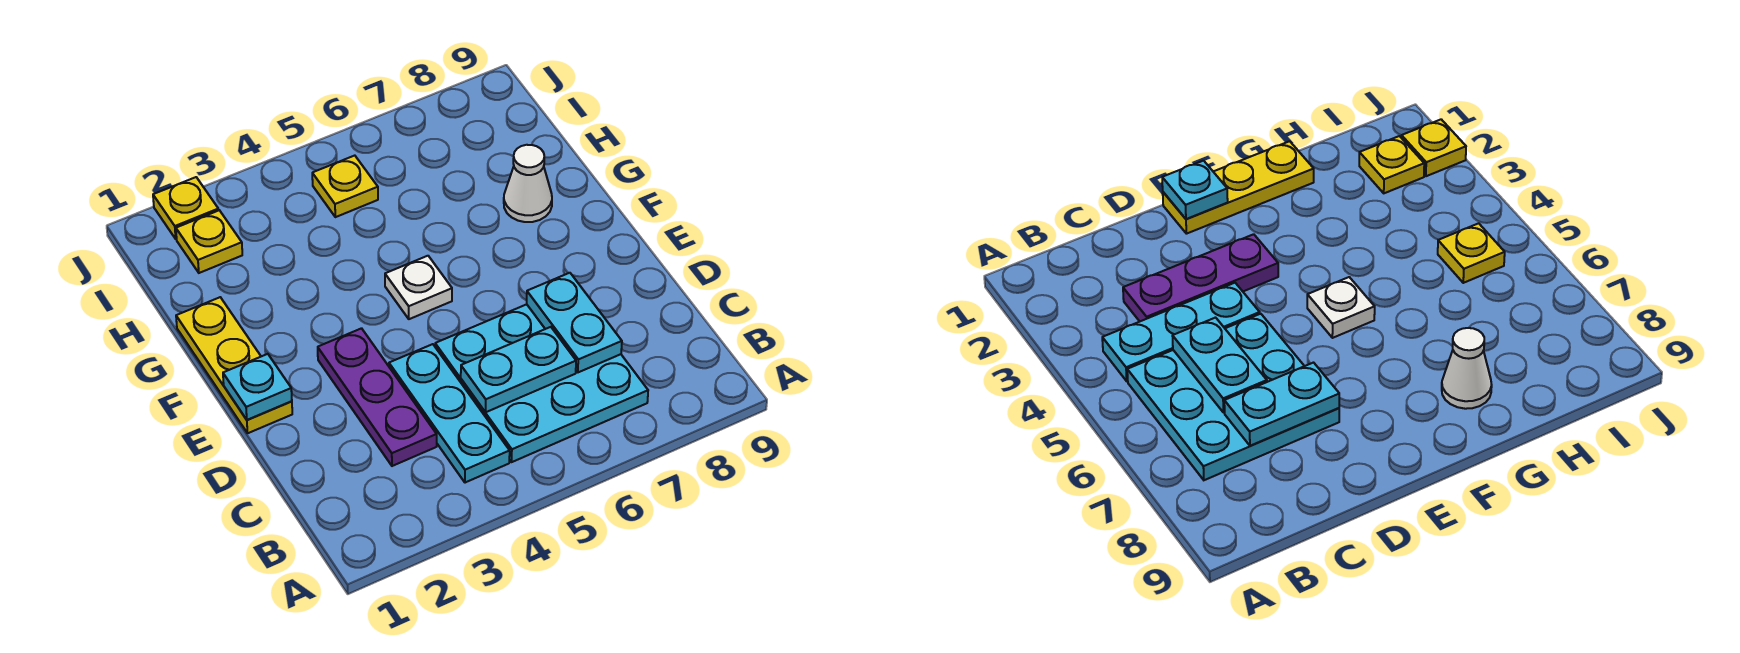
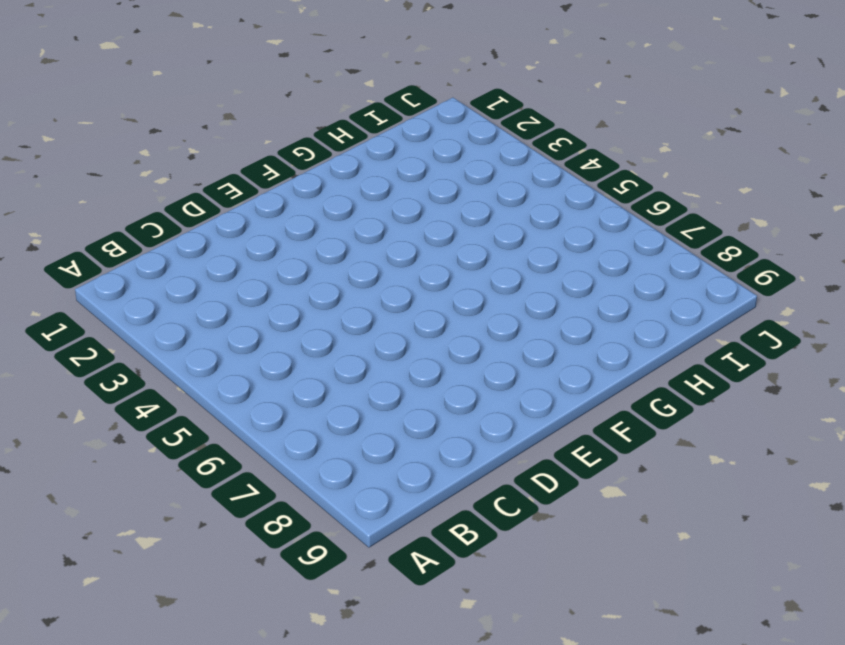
none -> cyan 1x3 plate [389,344,510,483]
none -> cyan 3x3 plate [435,304,648,462]
none -> purple 1x3 plate [318,328,437,466]

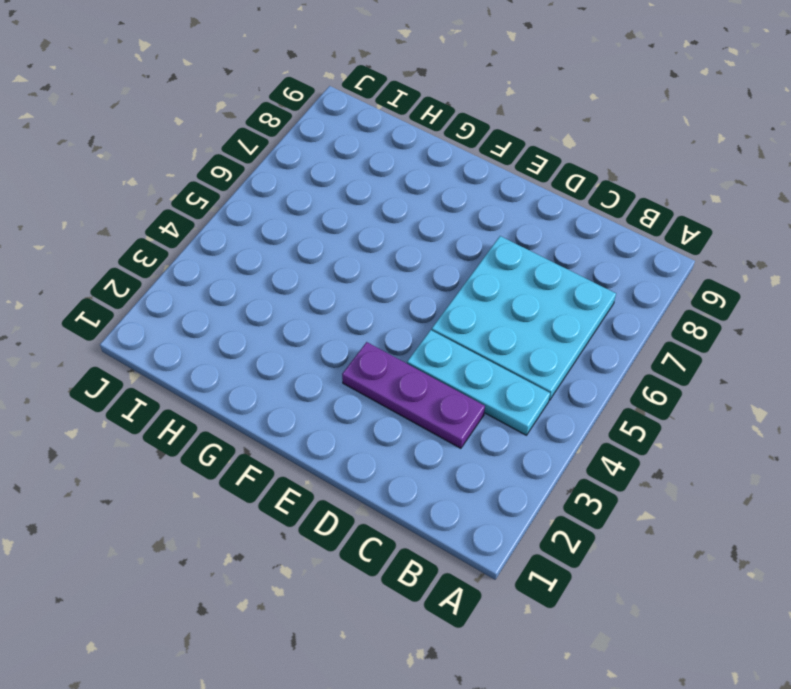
none -> yellow 1x3 plate [176,297,292,433]
none -> white 1x1 plate [385,256,452,319]
none -> white 1x1 cone [504,145,552,222]

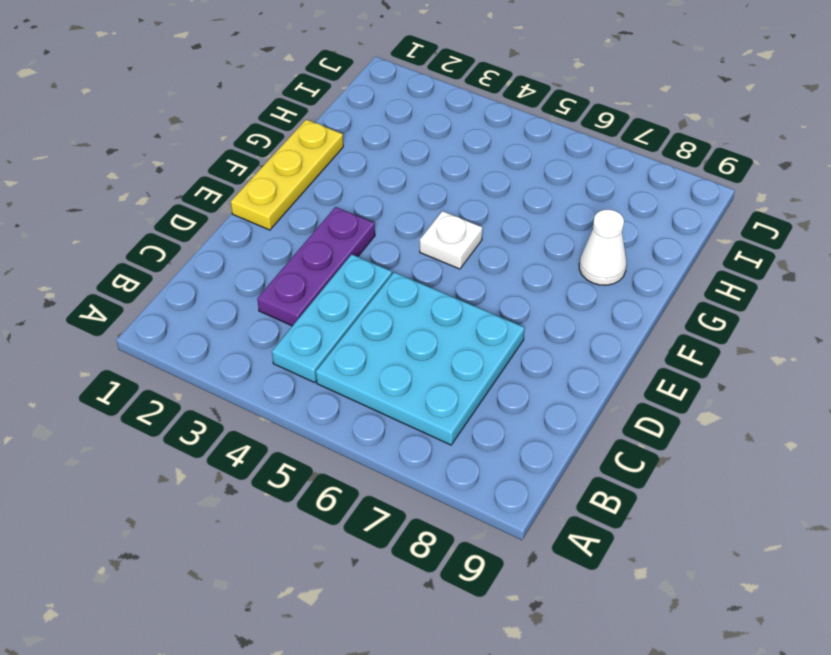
none -> yellow 1x1 plate [176,210,242,273]
none -> yellow 1x1 plate [312,156,378,217]
none -> yellow 1x1 plate [153,177,218,239]

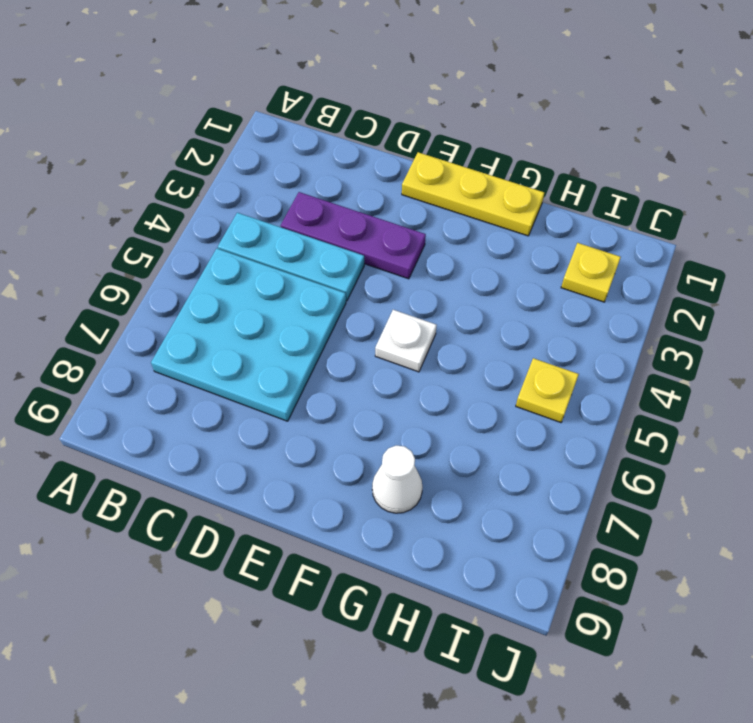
none -> yellow 1x1 plate [153,177,218,239]
none -> cyan 1x2 plate [461,327,576,412]
none -> cyan 1x2 plate [527,273,622,372]

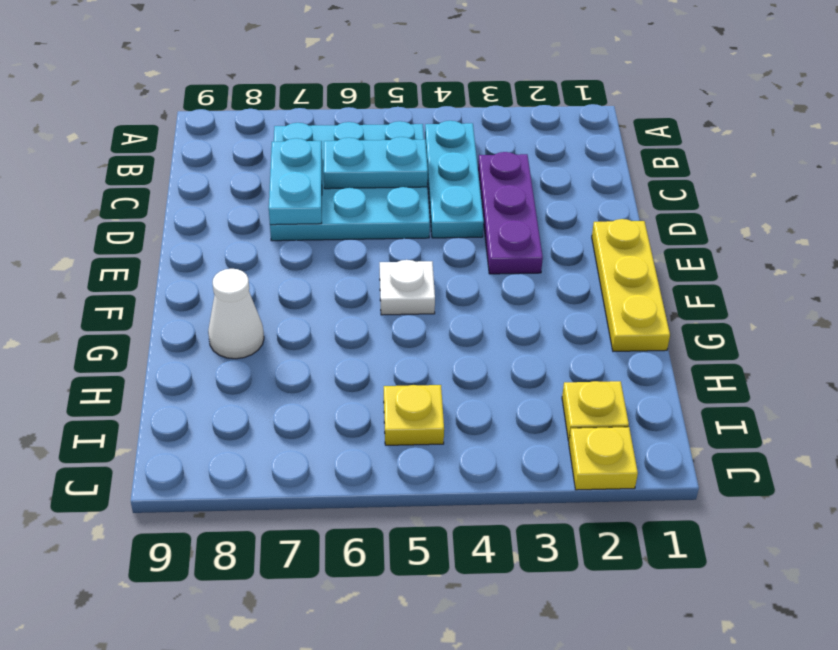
none -> cyan 1x1 plate [223,354,292,420]

